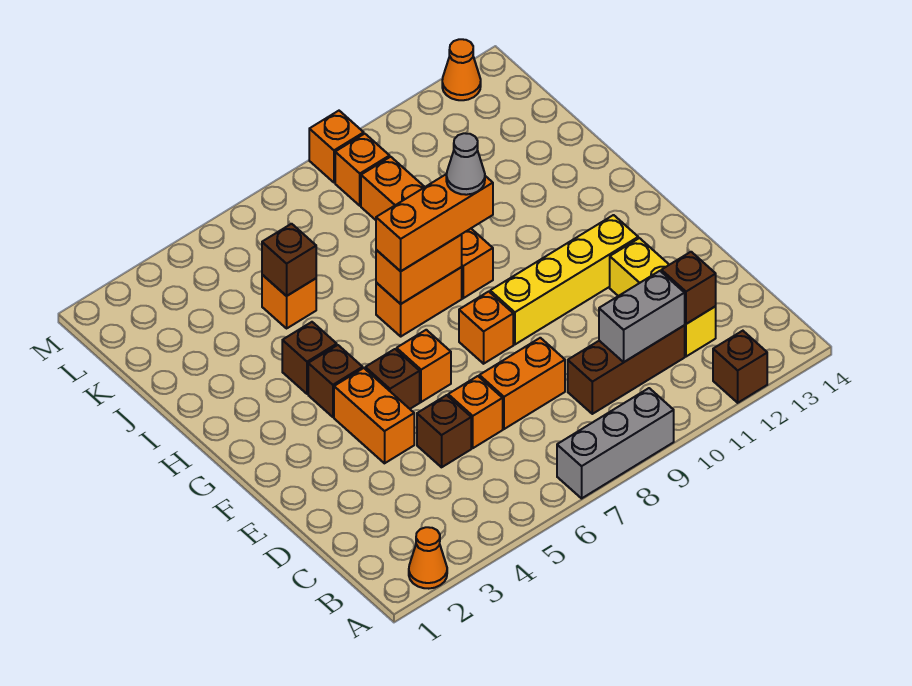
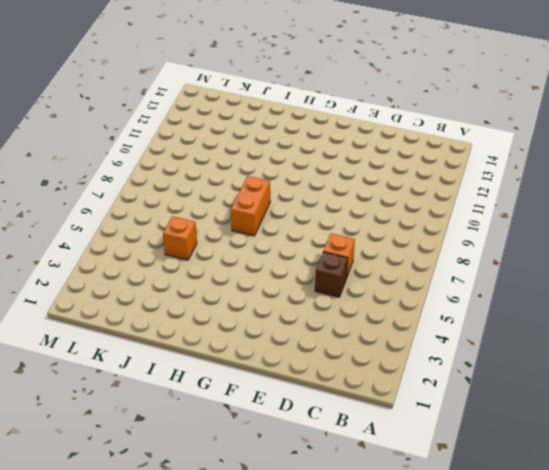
none -> orange 1x1 cone [409,527,447,589]
none -> grey 1x3 brick [557,388,674,498]
none -> brown 1x1 brick [713,331,767,403]

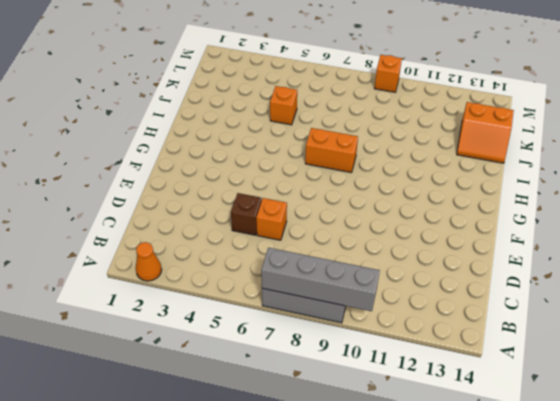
grey 1x4 brick [261,248,380,311] -> none
orange 2x2 slope [457,102,514,163] -> none
none -> brown 1x1 brick [713,331,767,403]
none -> brown 1x3 brick [568,326,685,414]
none -> yellow 1x3 brick [610,238,716,357]

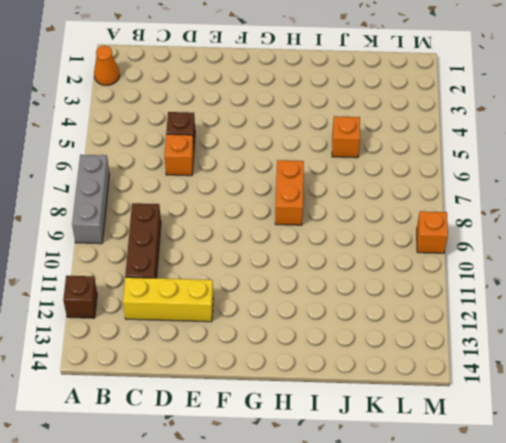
none -> orange 1x2 brick [479,338,565,429]
none -> orange 1x2 brick [334,368,414,463]
none -> brown 1x1 brick [365,349,420,409]

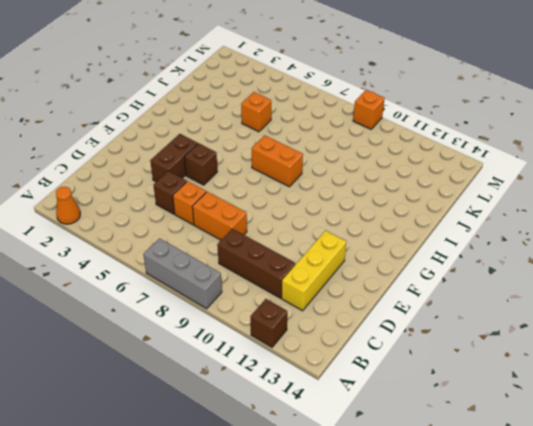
brown 1x2 brick [150,134,198,182] -> orange 1x2 brick [334,368,414,463]
none -> orange 1x1 brick [397,330,451,402]
none -> orange 1x1 brick [459,292,513,364]
none -> yellow 1x4 brick [490,215,638,345]

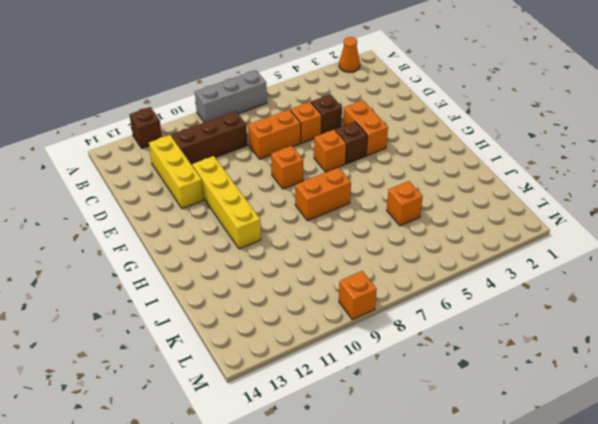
yellow 1x4 brick [192,156,261,249] -> yellow 1x4 brick turned to [490,215,638,345]
none -> brown 1x1 brick [308,345,363,417]
none -> brown 1x1 brick [282,322,337,394]
none -> orange 1x4 brick [361,157,493,298]

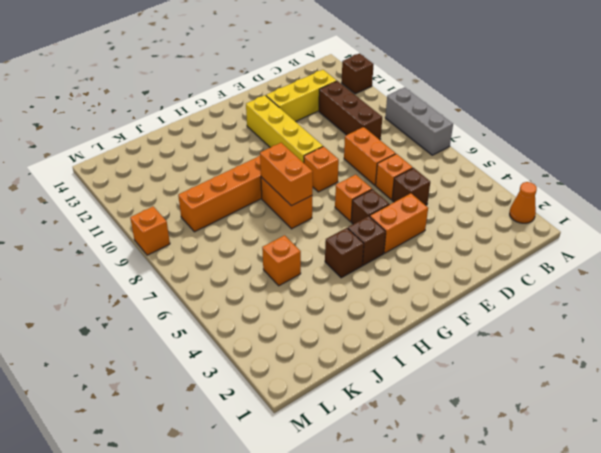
none -> orange 1x1 brick [335,134,390,206]
none -> orange 1x1 cone [442,39,481,100]
none -> grey 1x2 brick [599,271,685,362]

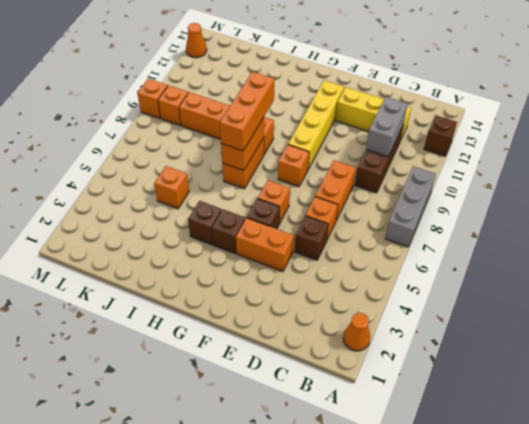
none -> brown 1x1 brick [661,252,716,324]
none -> brown 1x1 brick [262,224,316,296]
none -> grey 1x1 cone [446,133,485,195]

